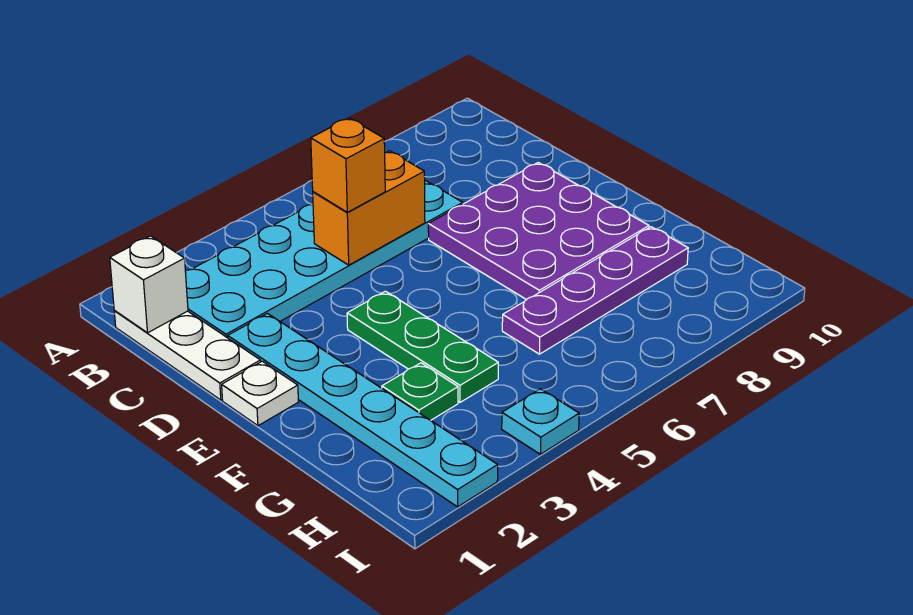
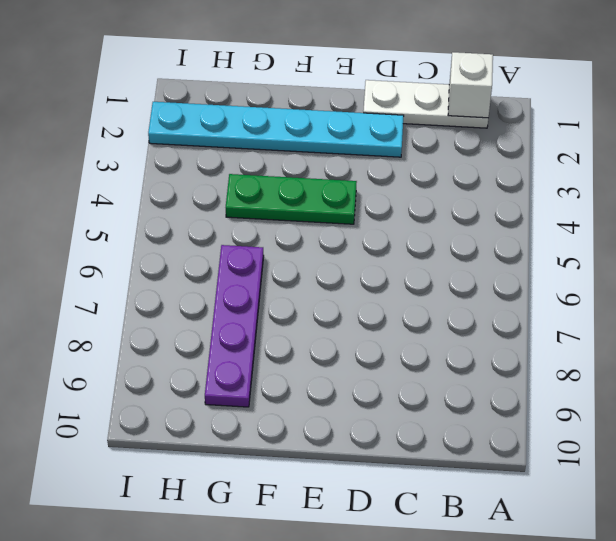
none -> cyan 2x6 plate [185,180,463,338]
none -> purple 3x3 plate [428,163,649,300]
none -> white 1x1 plate [222,361,298,426]

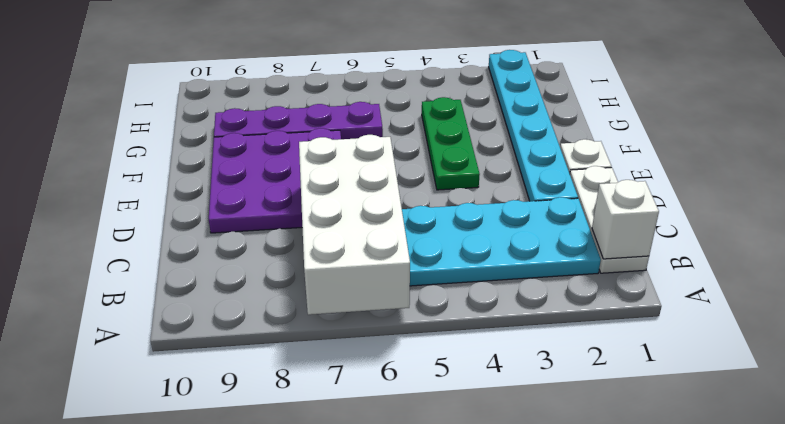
white 2x4 brick [299,135,410,315] -> orange 1x2 brick [313,151,425,265]
none -> green 1x1 plate [382,363,458,420]
none -> cyan 1x1 plate [502,389,579,454]
none -> orange 1x1 brick [311,118,385,212]

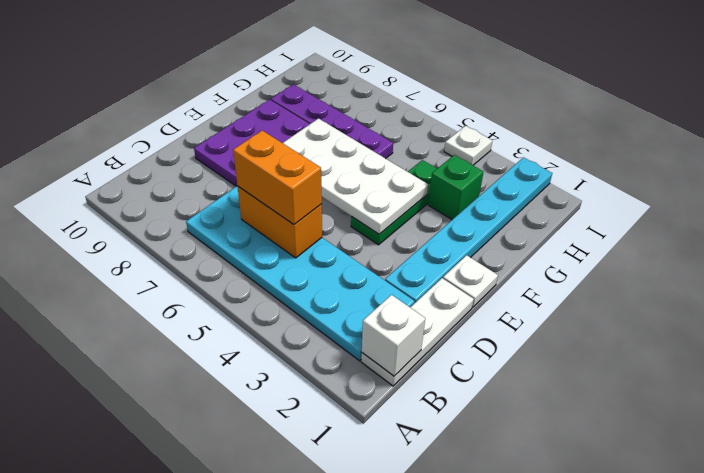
orange 1x2 brick [233,130,322,225] -> orange 1x1 brick [311,118,385,212]
white 2x4 plate [283,119,428,234] -> none
green 1x1 brick [428,155,483,220] -> green 1x1 plate [382,363,458,420]
white 1x1 plate [444,126,492,165] -> cyan 1x1 plate [502,389,579,454]

